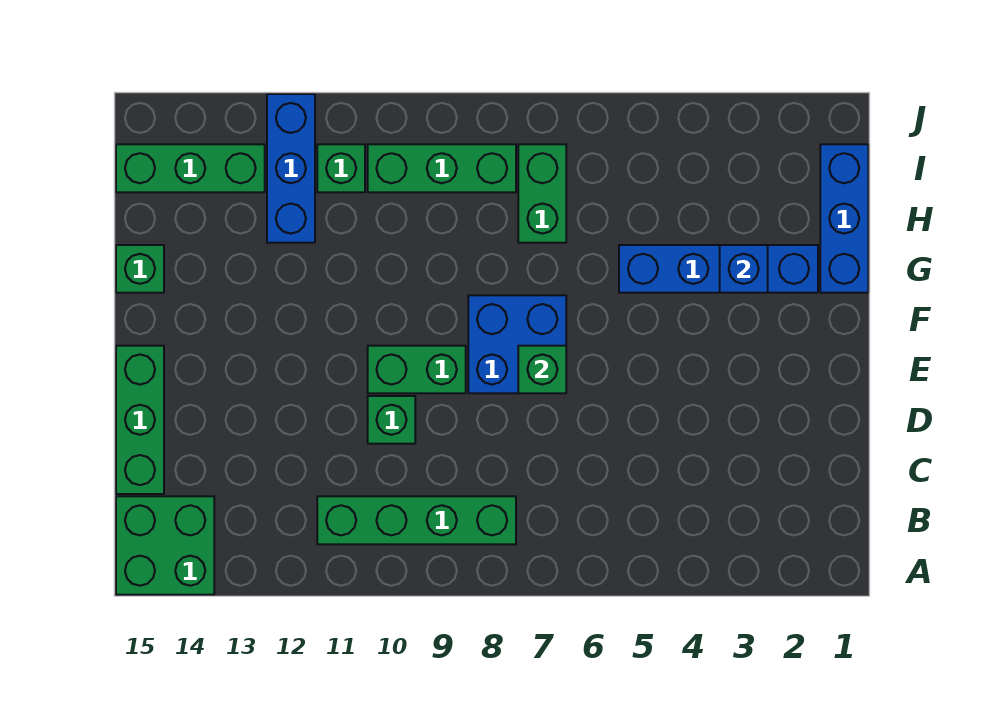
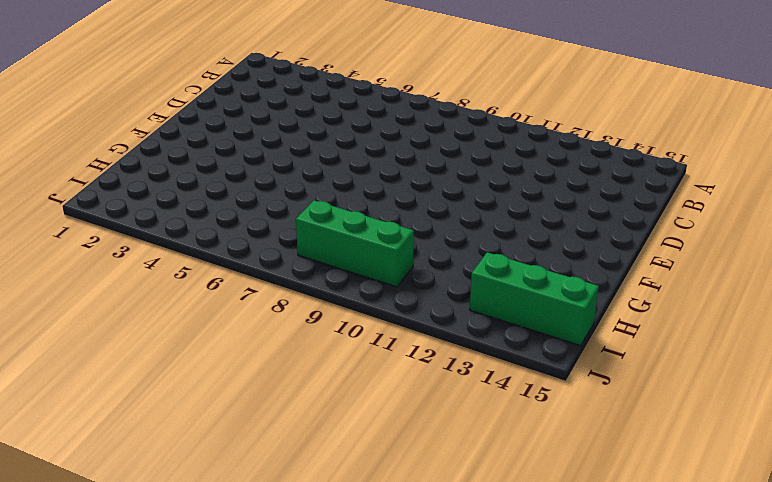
none -> green 2x2 brick [116,496,214,595]
none -> green 1x4 brick [317,496,516,544]
none -> green 1x3 brick [116,346,164,494]

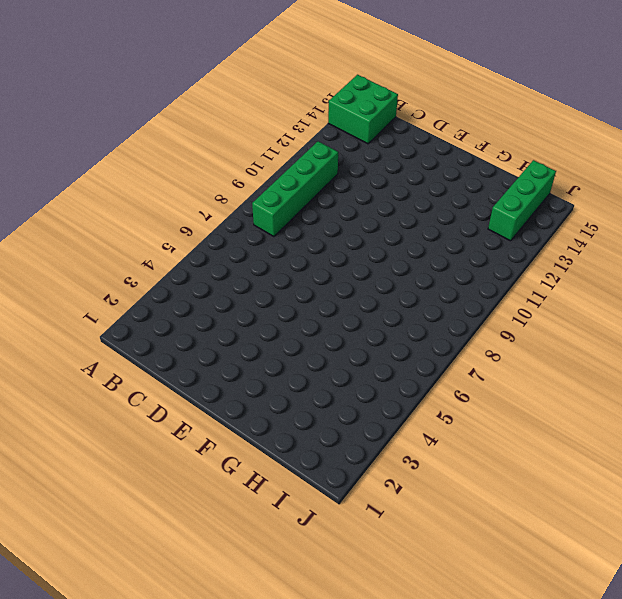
none -> green 1x3 brick [116,346,164,494]
none -> green 1x1 brick [368,396,415,444]
none -> blue 2x2 brick [468,295,566,393]

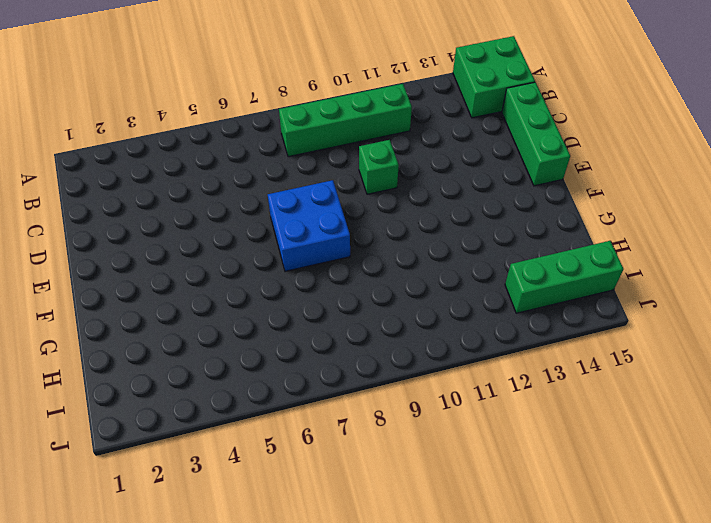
none -> green 1x2 brick [368,346,466,393]
none -> blue 1x3 brick [820,144,868,293]
none -> blue 1x4 brick [619,245,818,293]

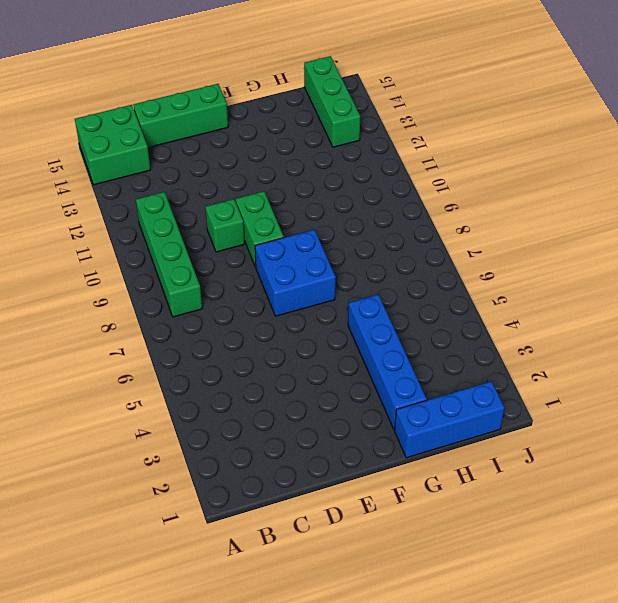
none -> green 1x1 brick [116,245,164,293]
none -> green 1x2 brick [518,144,566,243]
none -> blue 1x3 brick [267,94,315,243]

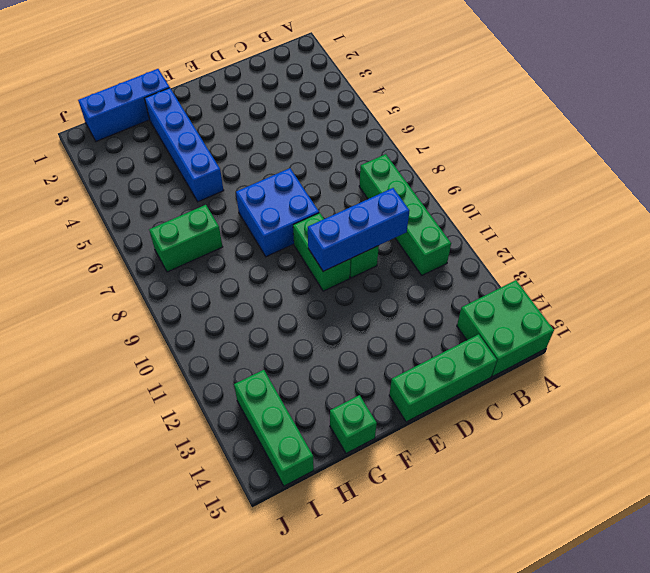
blue 1x3 brick [308,188,409,271] -> blue 1x3 brick moved to [267,94,315,243]
none -> green 1x3 brick [368,144,516,192]
none -> green 1x1 brick [317,144,365,192]
none -> green 1x1 brick [518,346,566,393]

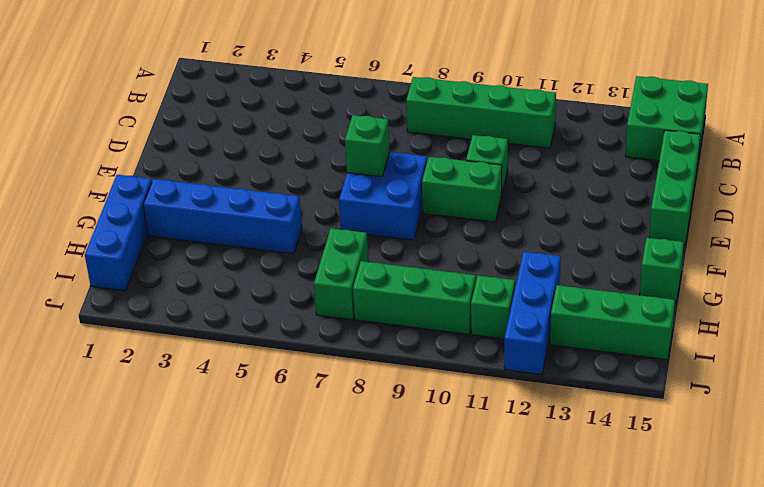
none -> blue 1x1 brick [720,245,768,293]

